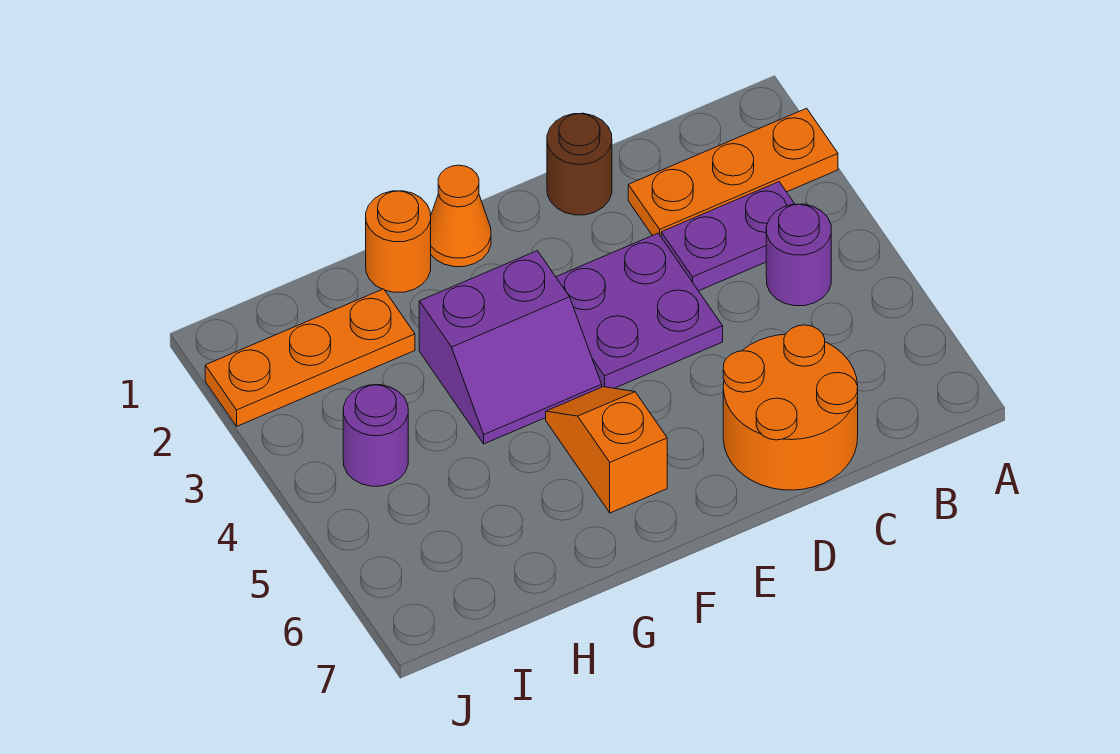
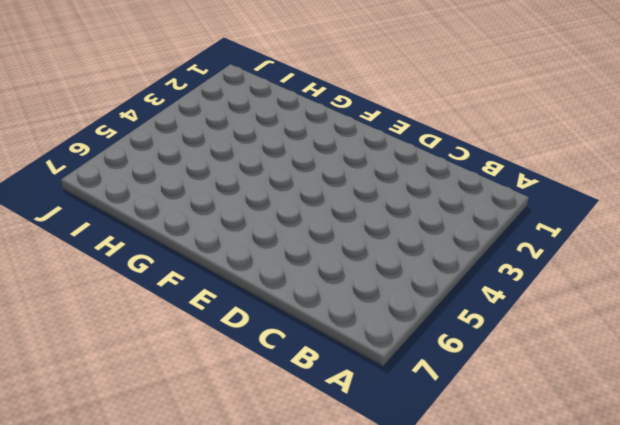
none -> orange 1x3 plate [628,108,838,236]
none -> purple 1x2 plate [661,182,794,291]
none -> purple 1x1 round brick [766,204,831,306]

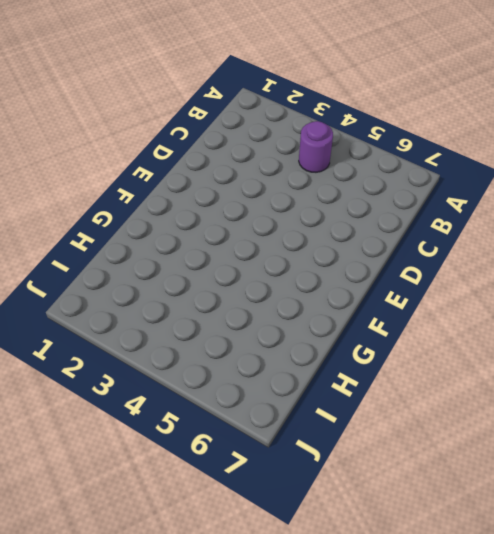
none -> orange 1x3 plate [628,108,838,236]
none -> purple 1x2 plate [661,182,794,291]
none -> orange 2x2 round brick [723,325,858,490]

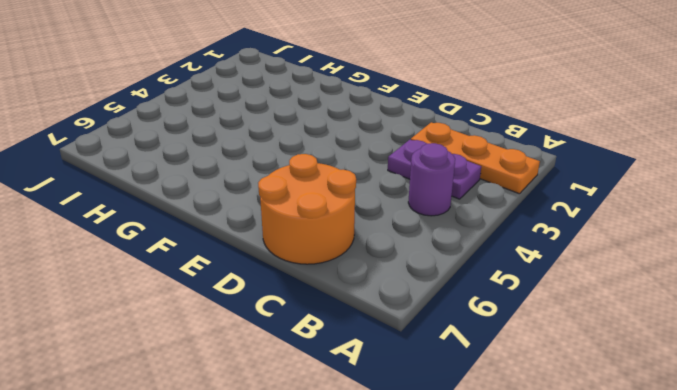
none -> brown 1x1 round brick [547,113,612,215]
none -> purple 2x2 plate [556,233,723,388]
none -> orange 1x1 cone [431,165,491,267]

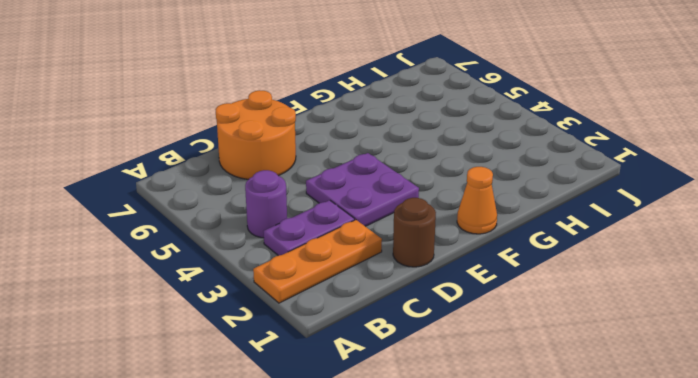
none -> purple 2x2 slope [419,251,602,444]
none -> orange 1x2 slope [546,387,667,513]
none -> orange 1x1 round brick [366,191,431,292]

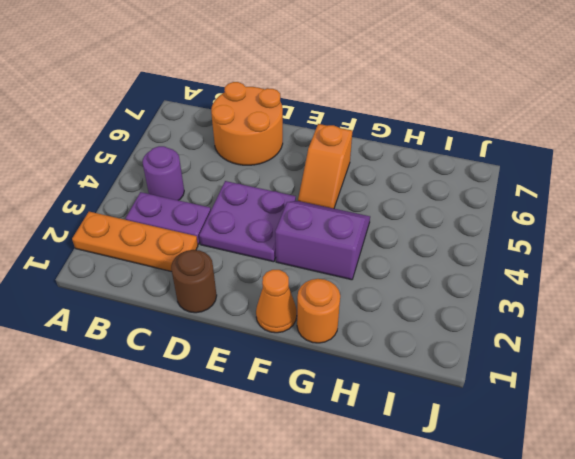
none -> orange 1x3 plate [205,289,415,426]
none -> purple 1x1 round brick [343,385,408,486]

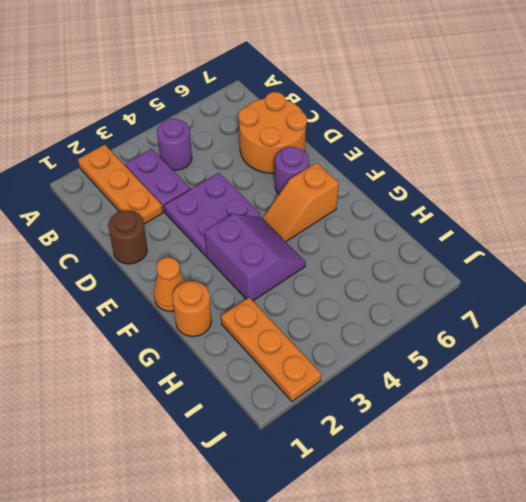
purple 1x1 round brick [275,147,309,194] -> purple 1x1 round brick moved to [343,385,408,486]

